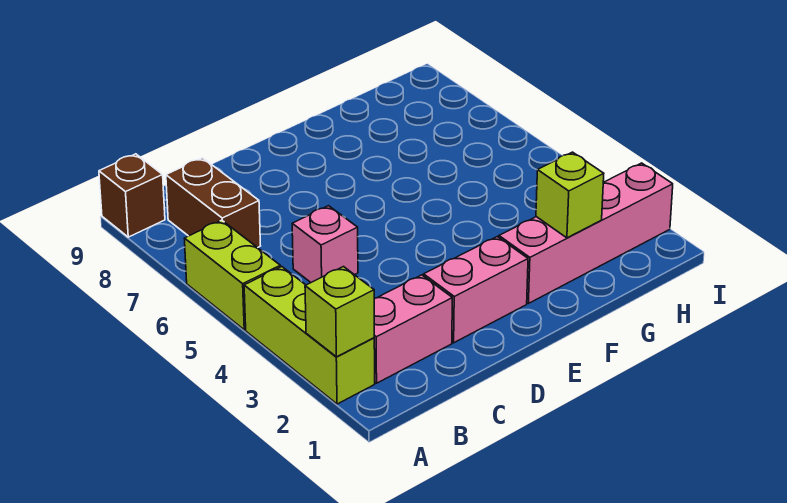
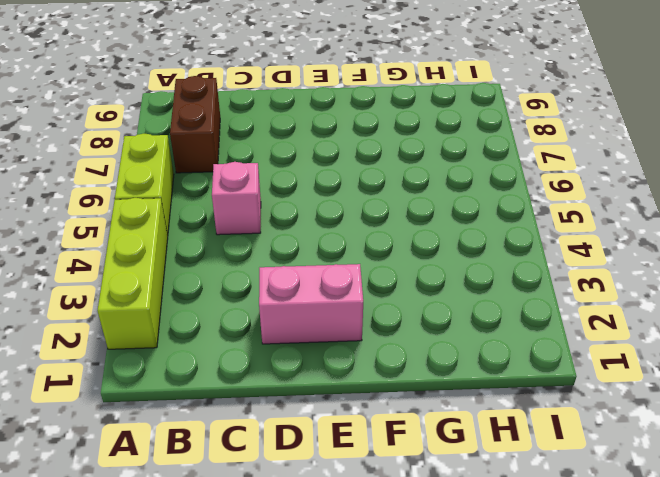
none -> brown 1x1 brick [99,154,165,237]
none -> pink 1x2 brick [374,275,452,383]

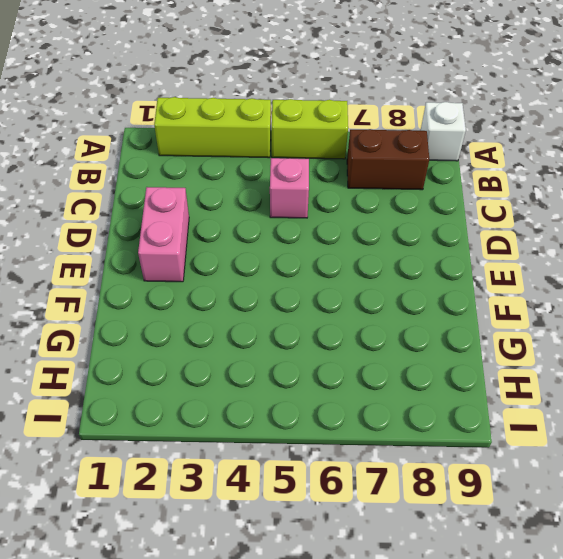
white 1x1 brick [421,102,466,161] -> brown 1x1 brick [99,154,165,237]
none -> pink 1x2 brick [374,275,452,383]
none -> pink 1x4 brick [499,163,673,303]

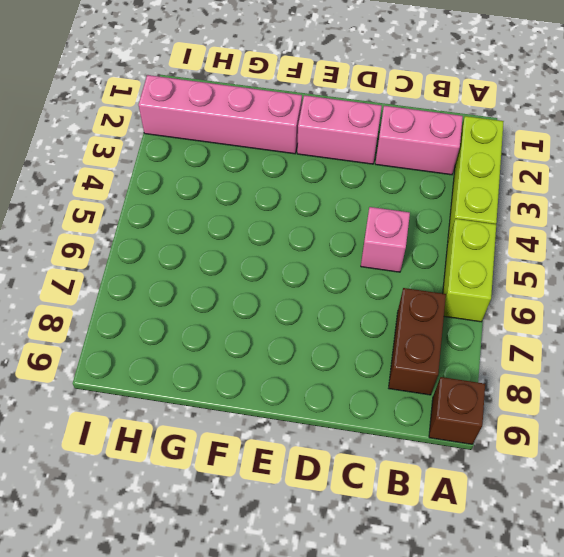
none -> lime 1x1 brick [305,267,374,357]
none -> lime 1x1 brick [536,152,604,238]

